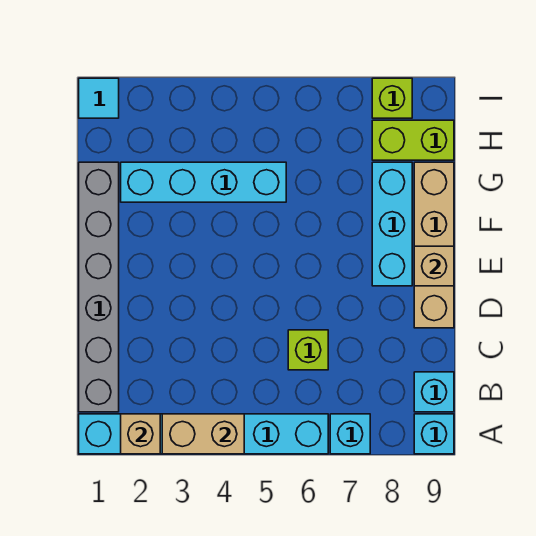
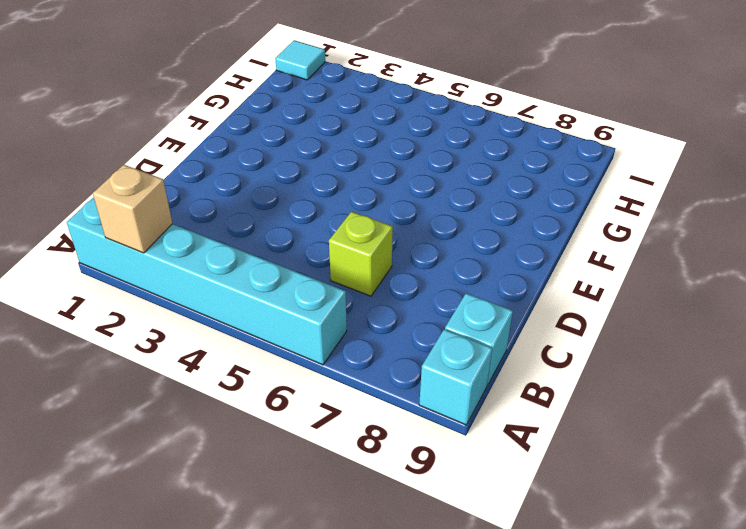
none -> cyan 1x1 brick [330,414,370,454]
none -> grey 1x6 brick [79,162,119,412]
none -> tan 1x4 brick [414,162,454,328]

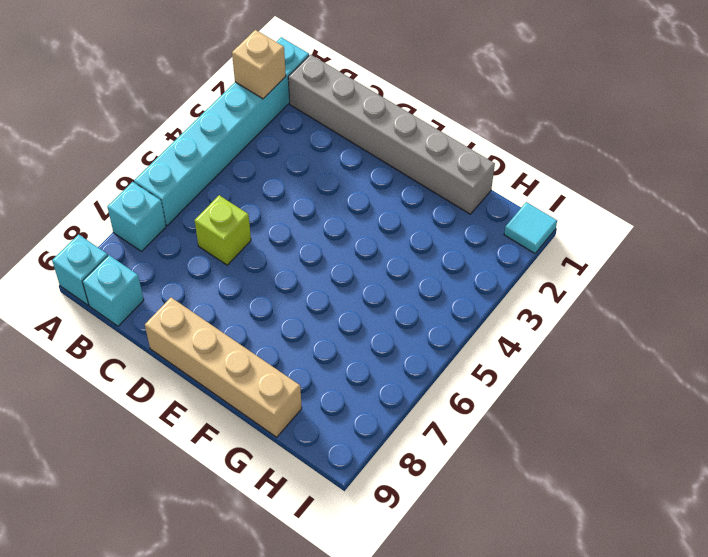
none -> cyan 1x3 brick [372,162,412,286]
none -> cyan 1x4 brick [121,162,286,202]
none -> lime 1x2 brick [372,120,454,160]

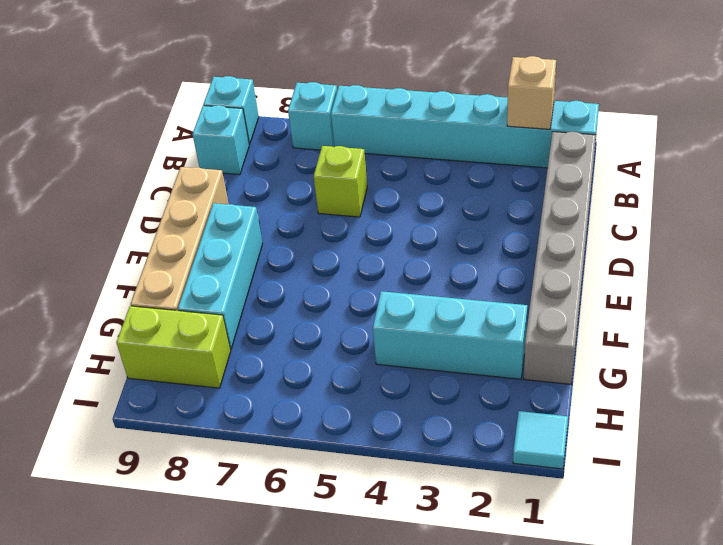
cyan 1x3 brick [373,291,527,379] -> cyan 1x4 brick [121,162,286,202]
none -> lime 1x1 brick [372,78,412,118]
none -> tan 1x2 brick [162,414,244,454]
none -> tan 1x1 brick [414,246,454,286]

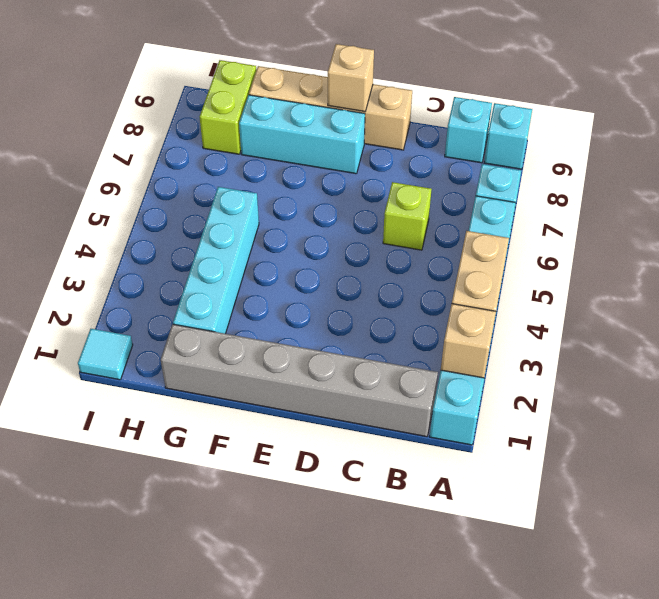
none -> lime 1x1 brick [372,78,412,118]

